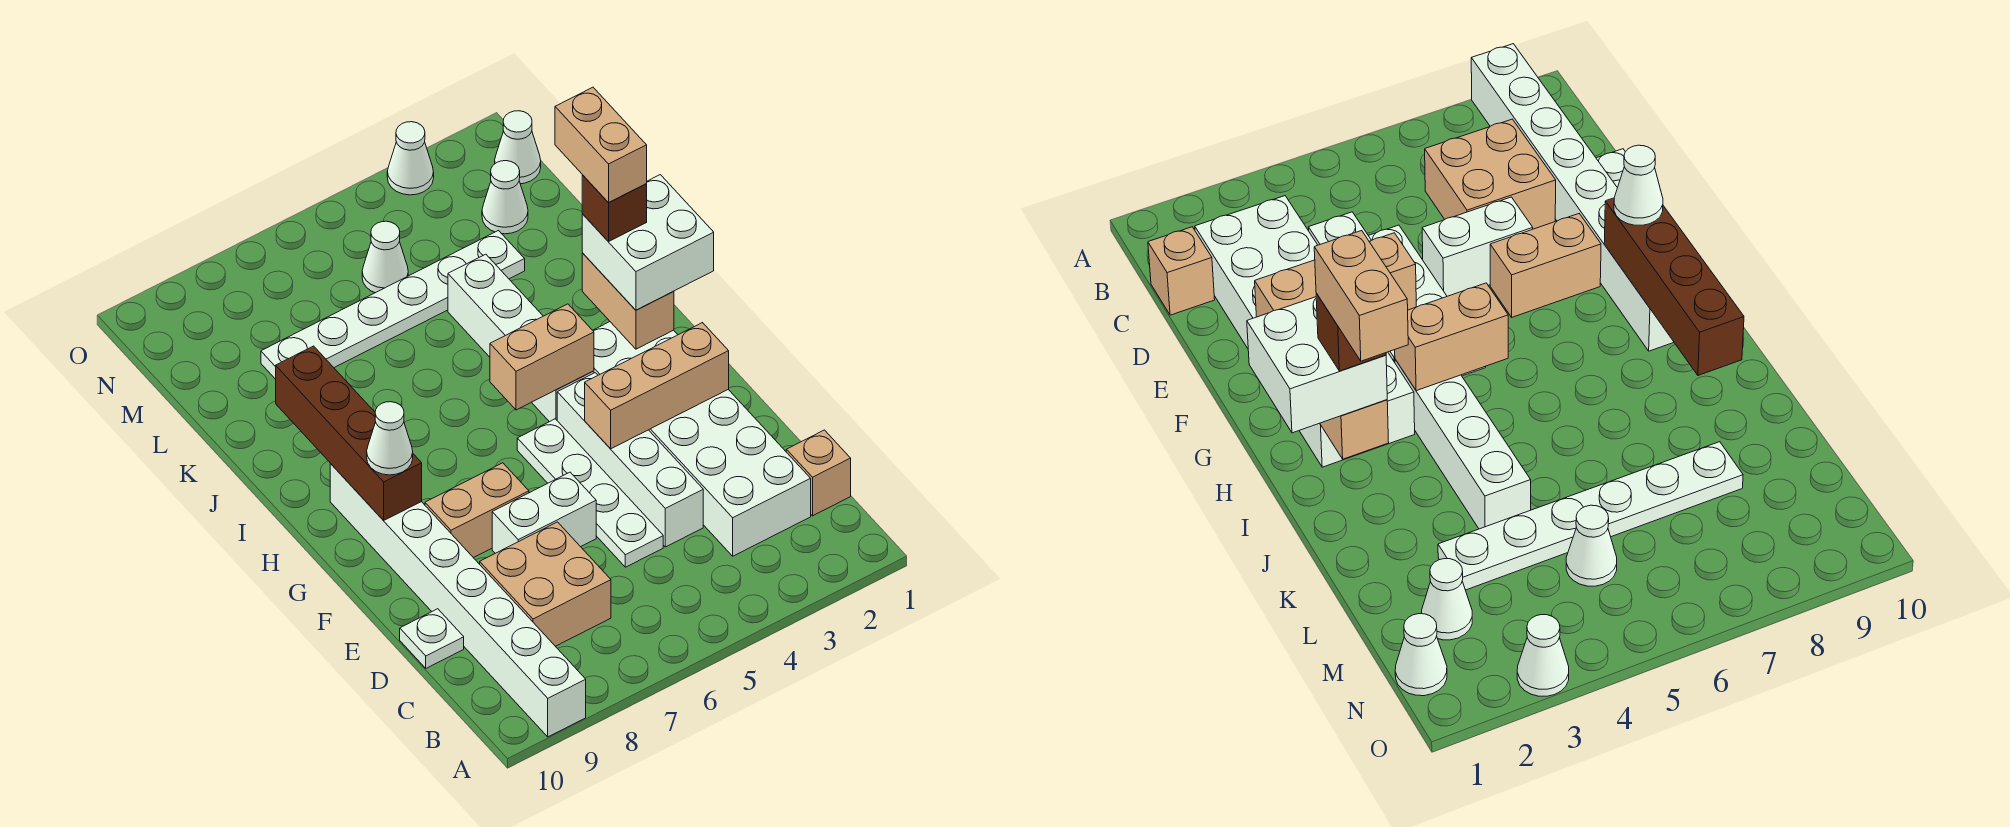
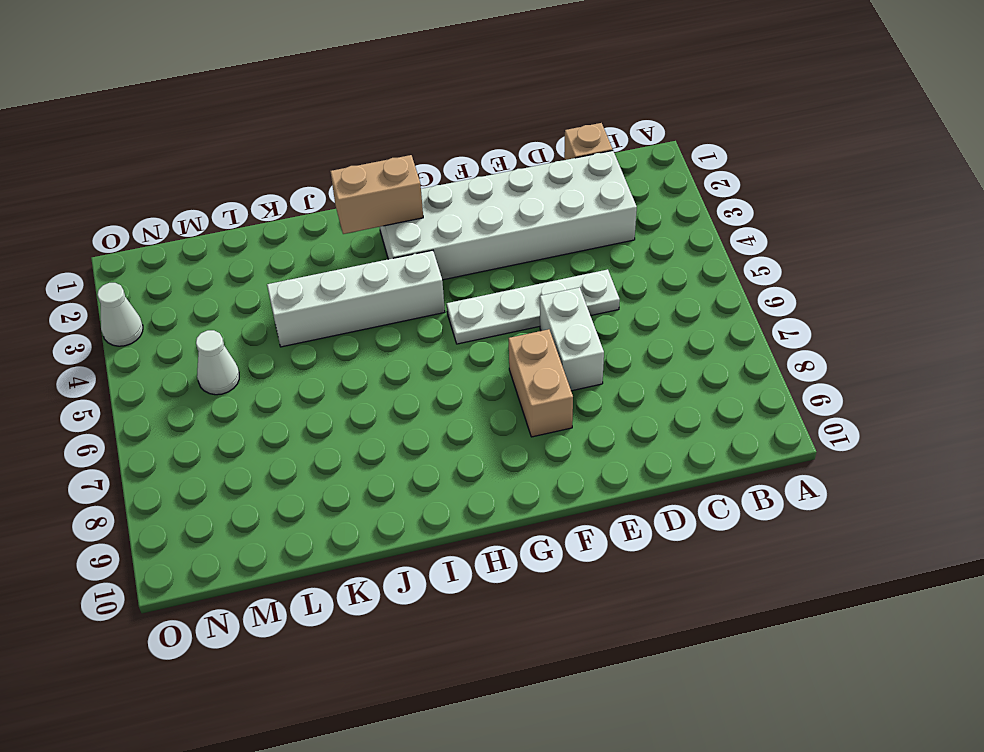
none -> white 1x8 brick [330,464,586,737]
none -> tan 2x2 brick [480,522,611,646]
none -> white 1x4 brick [557,373,703,547]

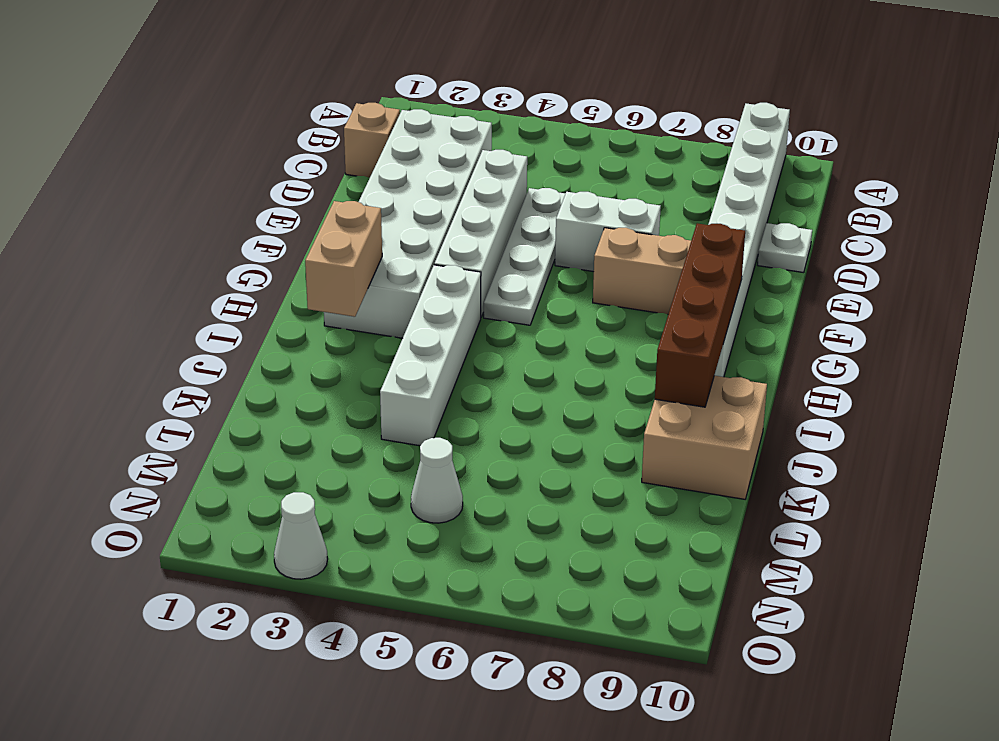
tan 2x2 brick [642,376,767,499] -> tan 2x2 brick moved to [480,522,611,646]
none -> white 1x6 plate [261,231,525,379]
none -> white 1x1 cone [482,161,528,234]
none -> white 1x1 cone [495,111,541,184]

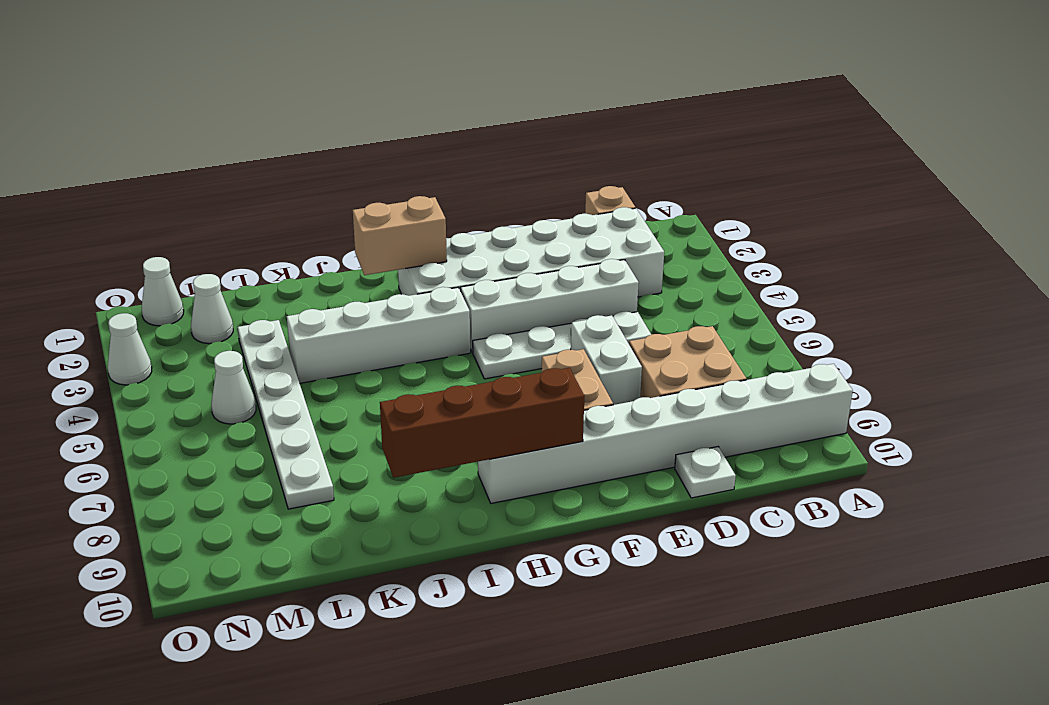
none -> tan 1x3 brick [585,323,729,449]
none -> tan 1x2 brick [490,304,594,410]
none -> white 1x1 cone [367,402,413,475]

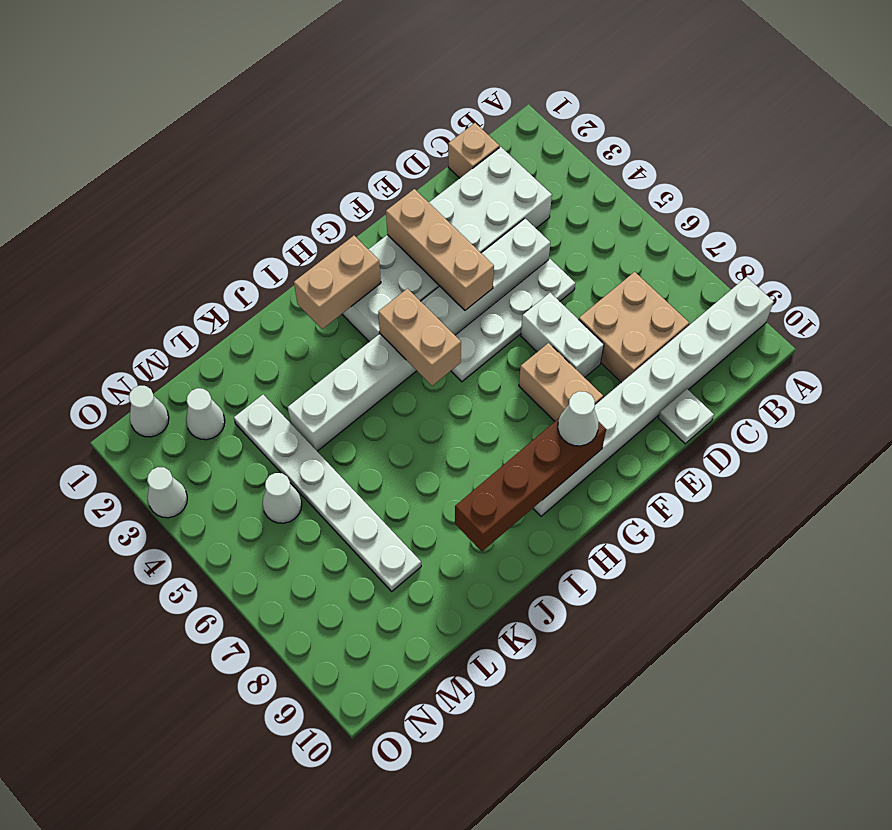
none -> white 2x2 brick [582,175,714,310]
none -> brown 1x1 brick [582,175,647,242]
none -> tan 1x2 brick [555,87,647,203]

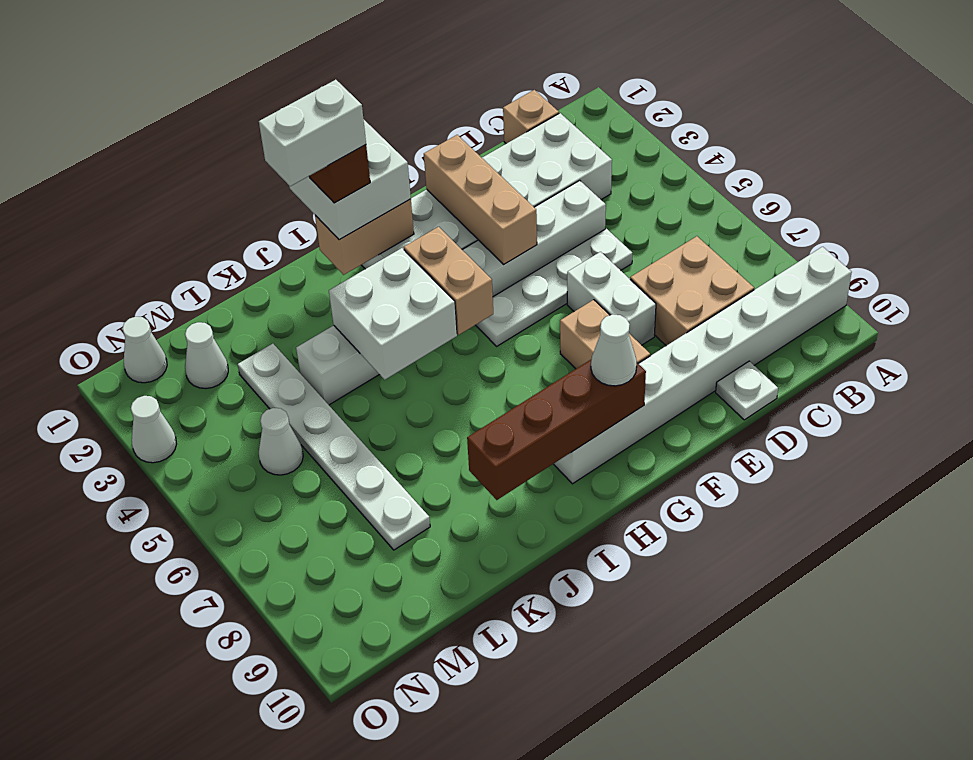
white 1x2 brick [259,80,366,186] -> tan 1x2 brick [555,87,647,203]
white 2x2 brick [329,248,457,380] -> none

